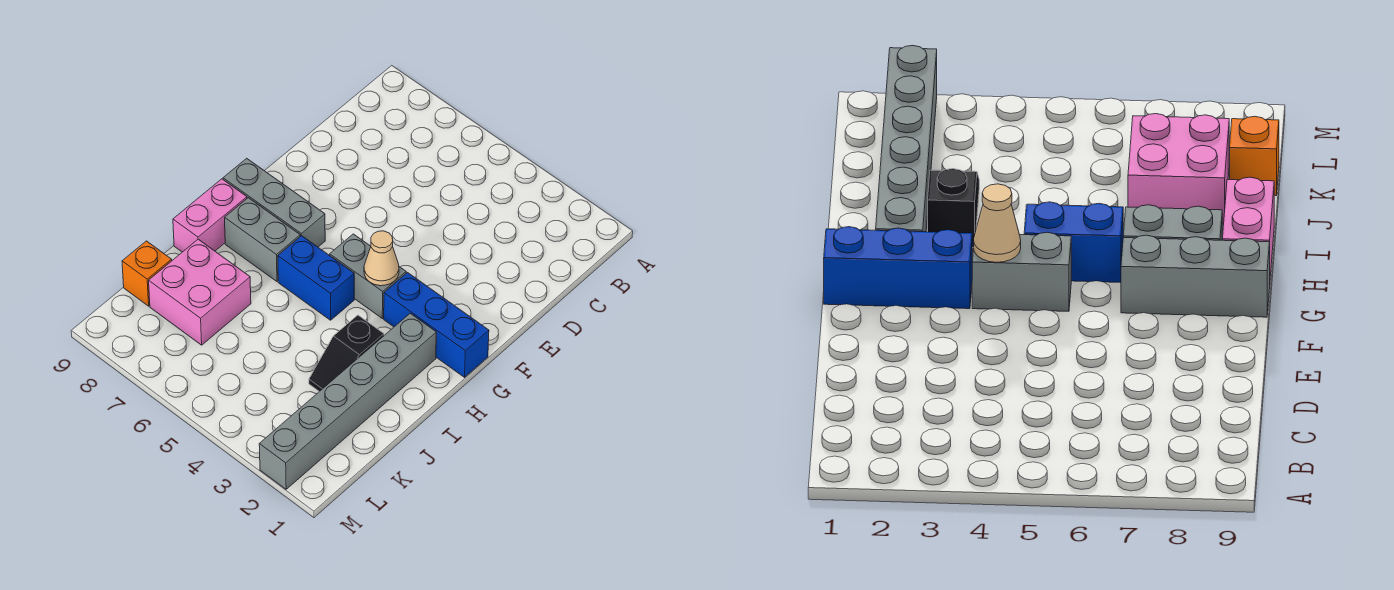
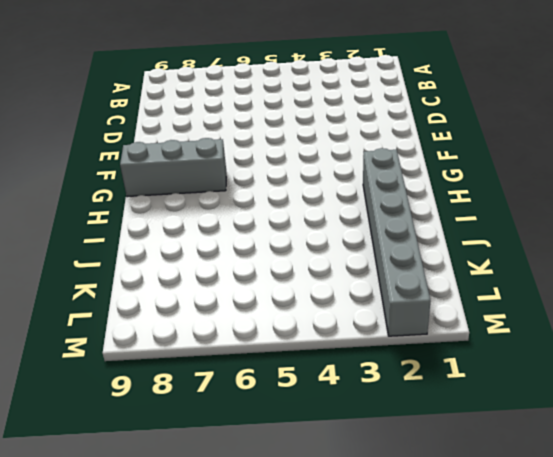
none -> blue 1x3 brick [384,273,489,377]
none -> grey 1x2 brick [330,234,406,318]

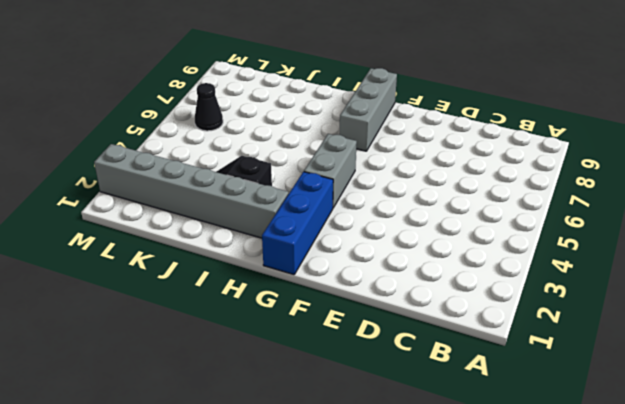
black 1x1 cone [195,83,223,131] -> none
none -> blue 1x2 brick [278,236,354,320]
none -> grey 1x2 brick [225,198,300,281]

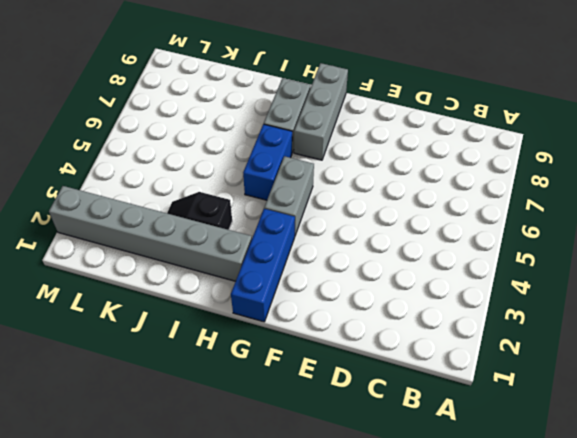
none -> pink 1x2 brick [173,179,247,252]
none -> pink 2x2 brick [149,239,251,345]

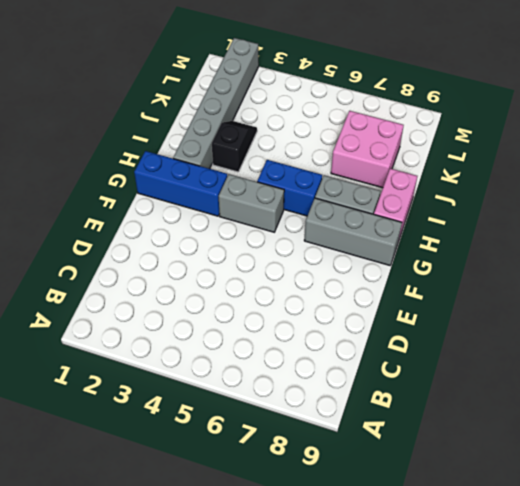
none -> orange 1x1 brick [122,241,172,306]
none -> tan 1x1 cone [364,231,399,286]

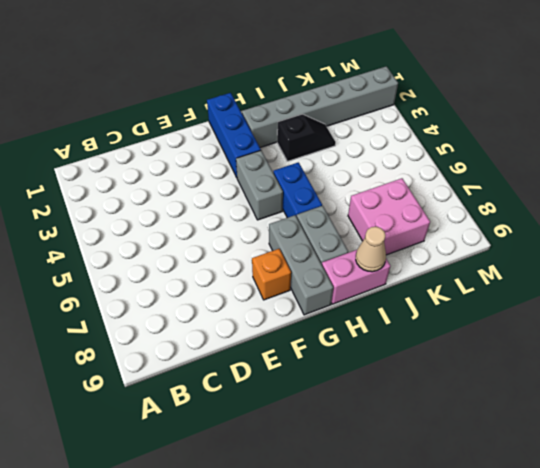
orange 1x1 brick [252,249,291,300] -> orange 1x1 brick moved to [122,241,172,306]
tan 1x1 cone [356,227,386,272] -> tan 1x1 cone moved to [364,231,399,286]

